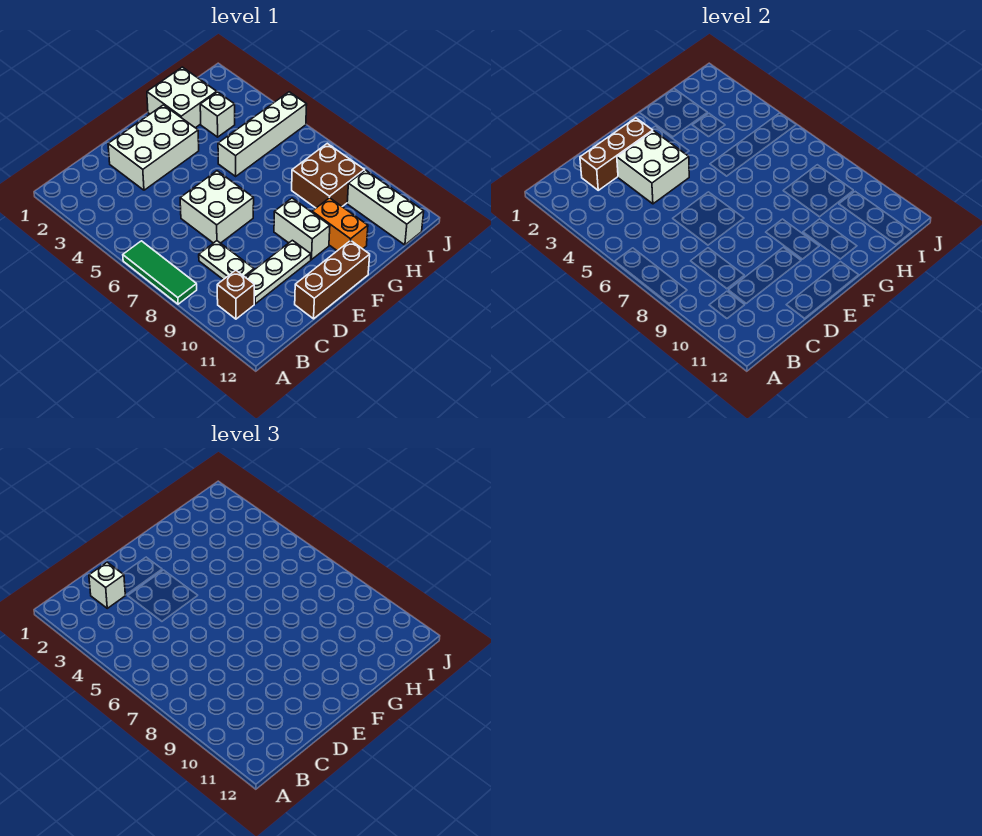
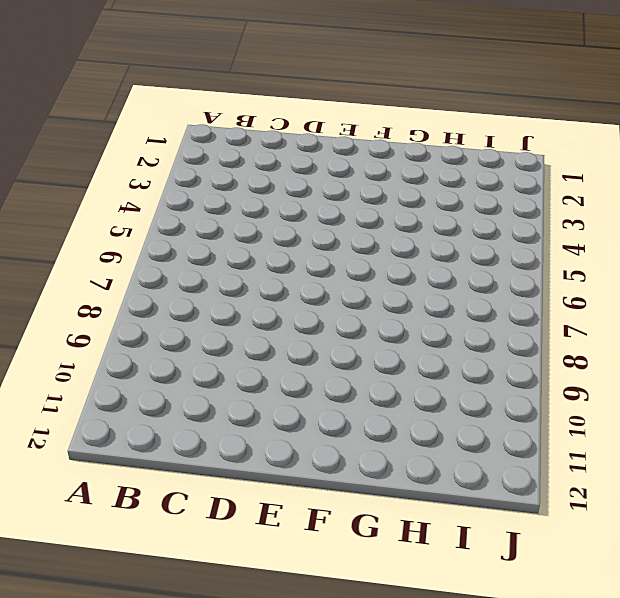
none -> green 1x3 tile [123,241,197,304]
none -> brown 1x1 brick [217,270,254,319]
none -> white 1x2 plate [199,241,254,280]

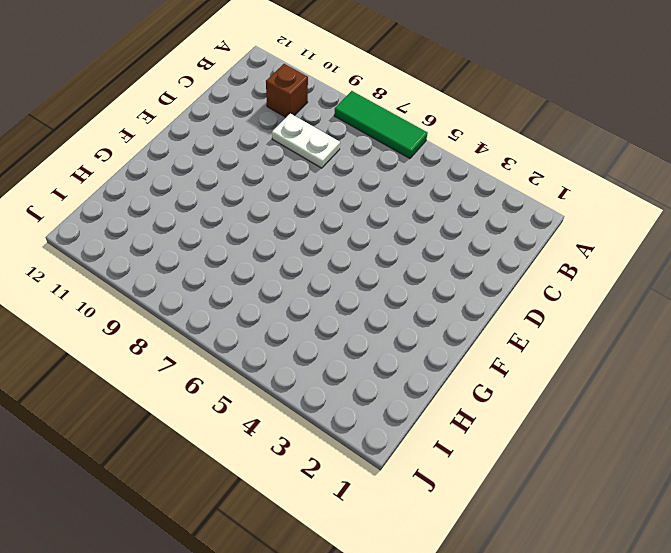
none -> white 1x3 plate [246,240,311,304]
none -> white 2x3 brick [108,105,199,190]
none -> white 2x2 brick [180,171,254,243]

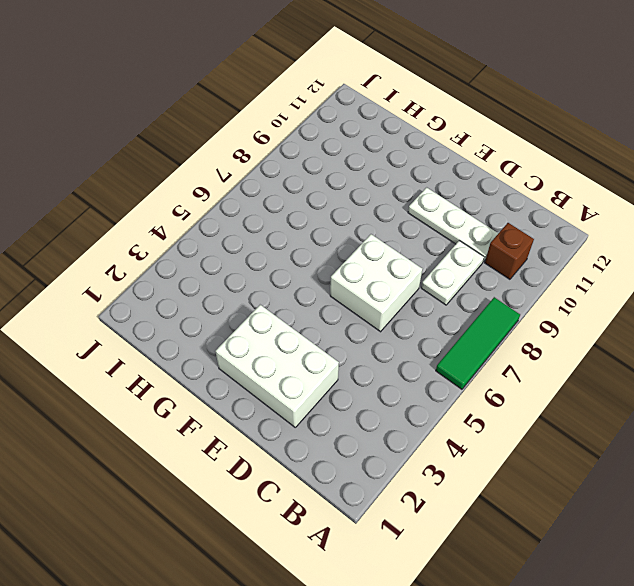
none -> brown 1x3 brick [295,240,370,319]
none -> white 1x2 brick [274,198,330,260]
none -> white 2x2 brick [147,67,217,128]

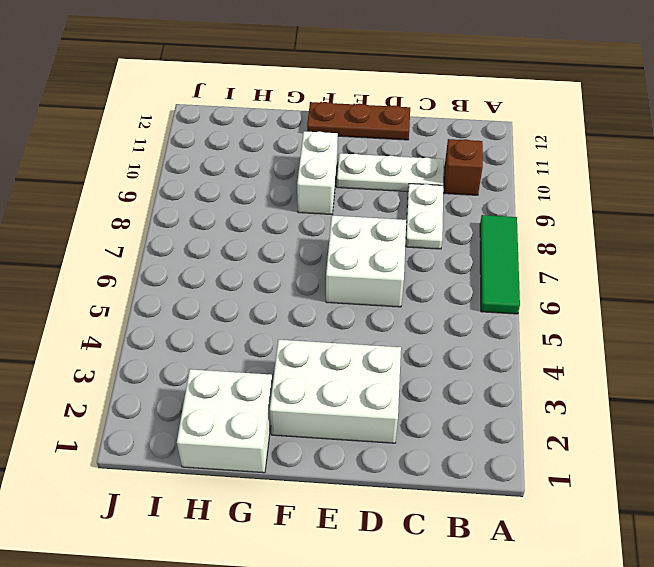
brown 1x3 plate [307,102,410,140] -> brown 1x3 brick [295,240,370,319]
none -> white 1x4 brick [218,92,307,176]
none -> orange 1x2 brick [312,198,368,251]
none -> white 1x1 brick [200,92,235,137]

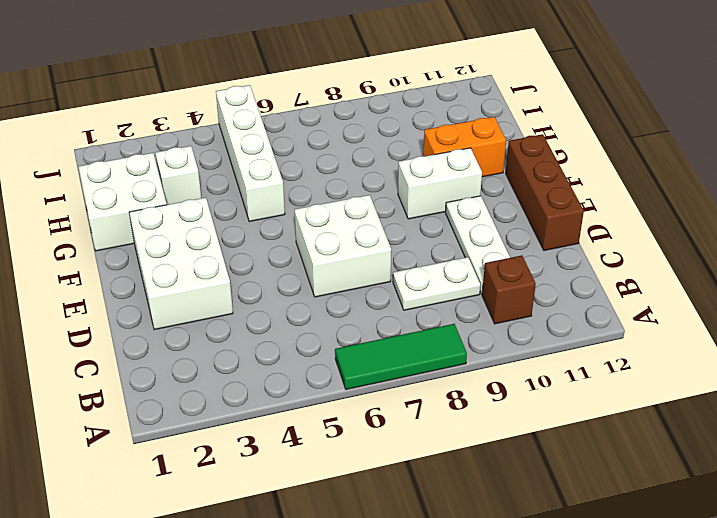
none -> brown 2x2 brick [292,144,365,208]
none -> white 1x3 brick [347,170,424,245]
none -> brown 1x3 brick [580,118,653,190]

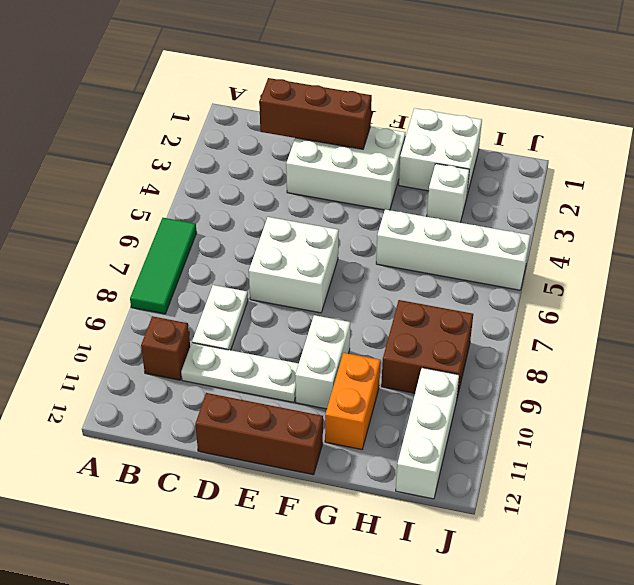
none -> white 2x2 brick [617,131,689,204]
none -> white 1x1 brick [89,562,125,608]

